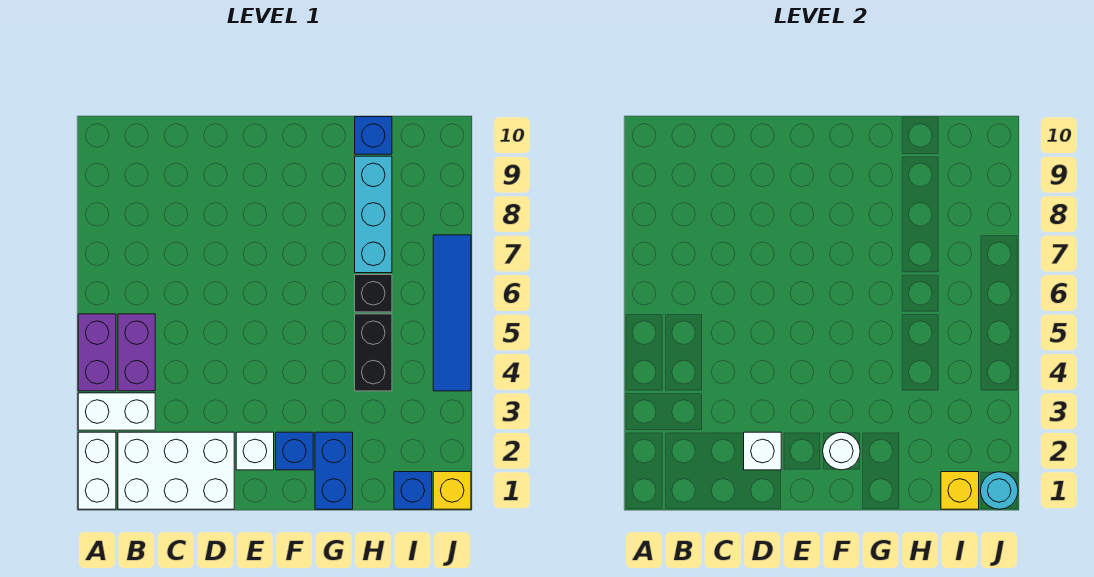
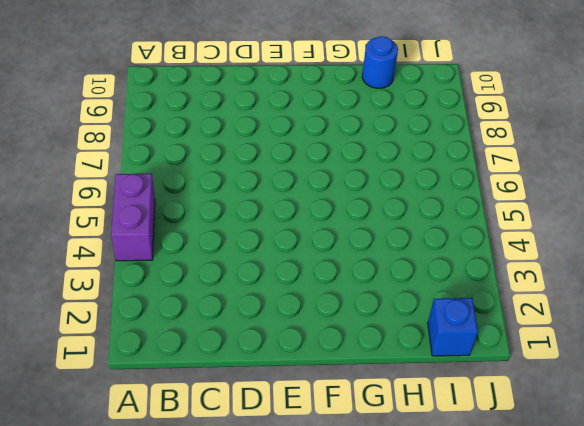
blue 1x1 round brick [362,36,398,88] -> blue 1x1 brick [355,117,392,154]
none -> white 1x2 brick [78,432,116,509]
none -> white 1x2 brick [78,393,155,430]
none -> white 2x3 brick [118,432,234,509]

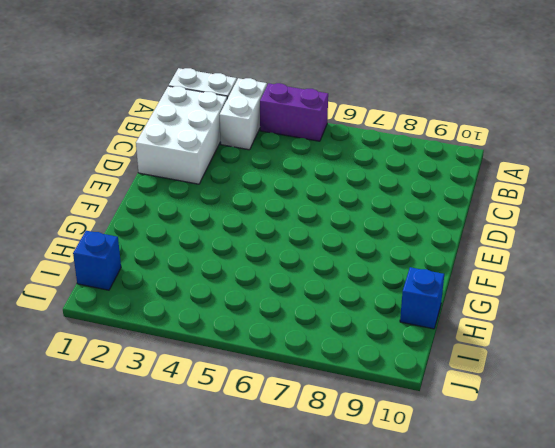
none -> purple 1x2 brick [118,314,155,391]
none -> white 1x1 brick [236,432,274,470]
none -> blue 1x1 brick [276,432,313,470]

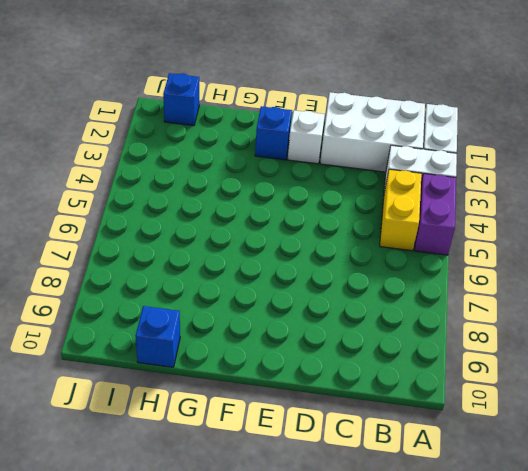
yellow 1x2 brick [380,169,422,251] -> purple 1x2 brick [118,314,155,391]
none -> blue 1x2 brick [315,432,353,509]
none -> black 1x2 brick [355,314,392,391]
none -> black 1x1 brick [355,275,392,312]

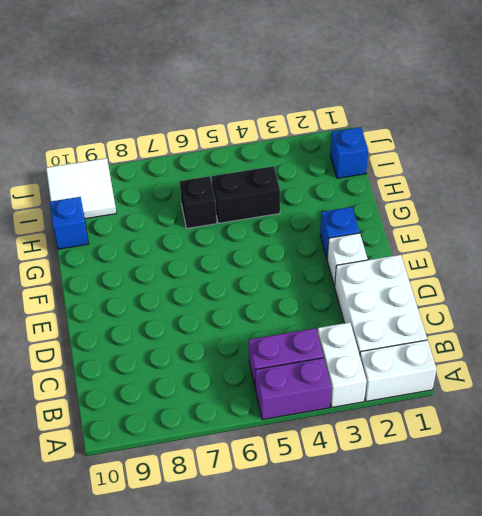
white 2x2 tile [46,158,116,219] -> none
none -> blue 1x2 brick [315,432,353,509]
none -> cyan 1x3 brick [355,156,392,273]
none -> yellow 1x1 brick [433,472,471,509]

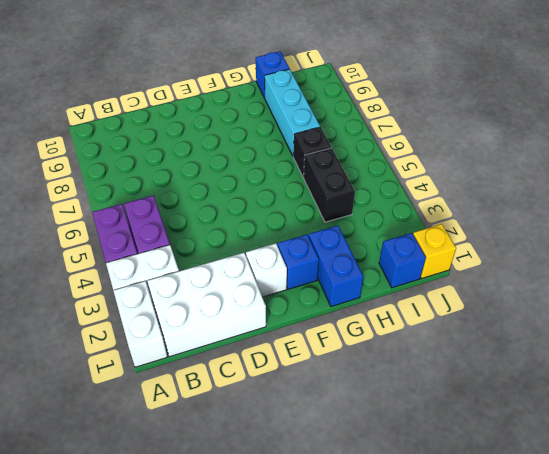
none -> blue 1x4 tile [433,235,471,391]
none -> white 1x1 brick [744,432,781,470]
none -> white 1x1 round brick [823,432,860,470]

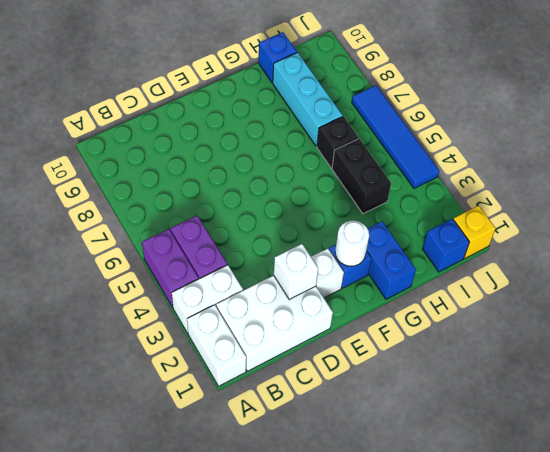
none -> yellow 1x1 brick [941,472,979,509]
none -> cyan 1x1 round brick [980,472,1018,509]

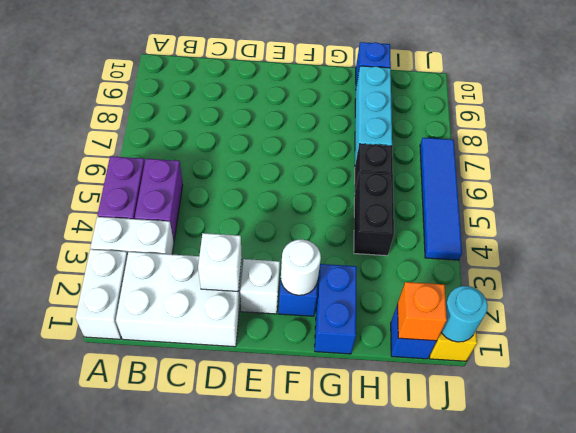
orange 1x1 brick [398,282,447,341] -> yellow 1x1 brick [941,472,979,509]

